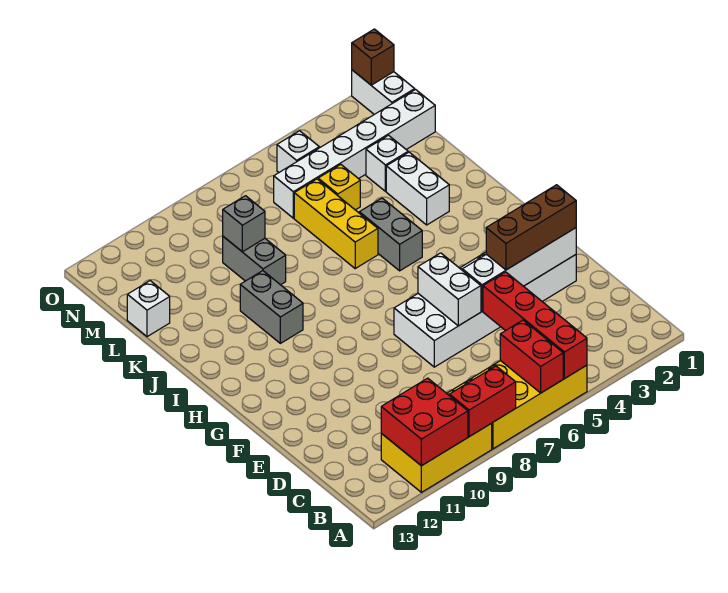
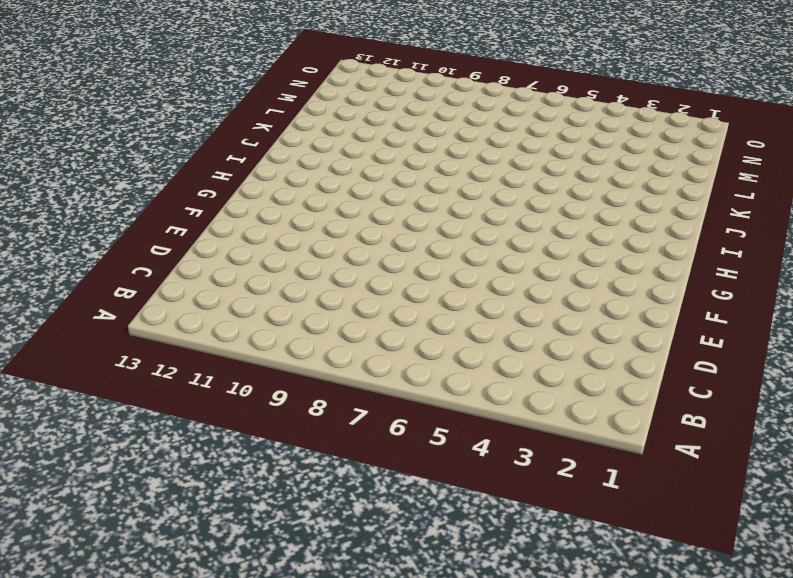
none -> yellow 2x4 brick [453,361,587,449]
none -> yellow 2x3 brick [381,391,492,492]
none -> white 2x6 brick [394,252,576,367]

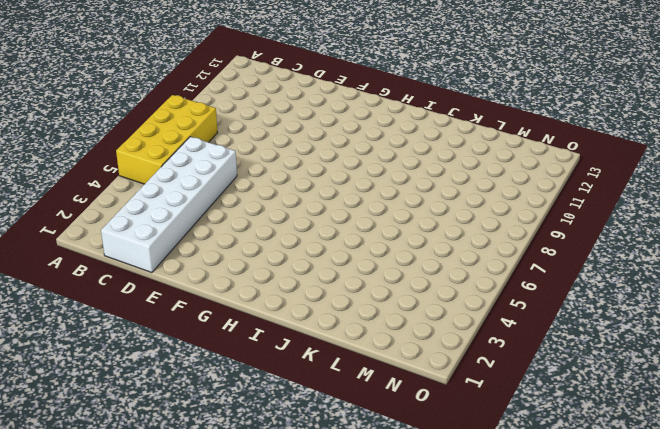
white 2x6 brick [101,137,237,273] -> white 2x6 brick moved to [394,252,576,367]
none -> yellow 2x3 brick [381,391,492,492]
none -> grey 1x2 brick [359,198,422,271]
none -> grey 1x2 brick [240,271,303,343]

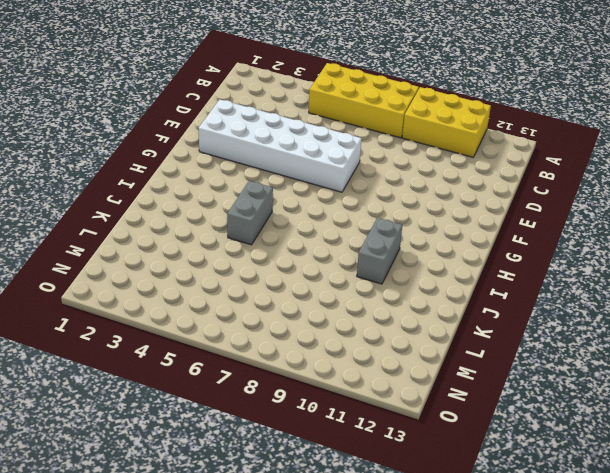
none -> white 1x2 brick [386,152,449,225]
none -> yellow 1x3 brick [294,179,378,268]
none -> grey 1x2 brick [223,237,286,285]

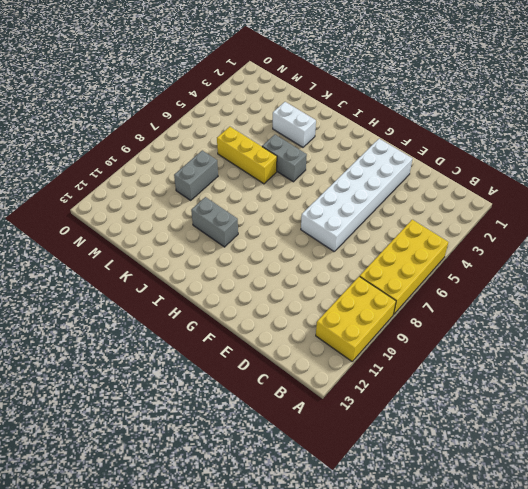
grey 1x2 brick [174,151,218,200] -> grey 1x2 brick turned to [223,237,286,285]
none -> white 1x1 brick [366,135,408,191]
none -> yellow 1x1 brick [318,165,360,210]
none -> white 1x1 brick [127,281,170,337]

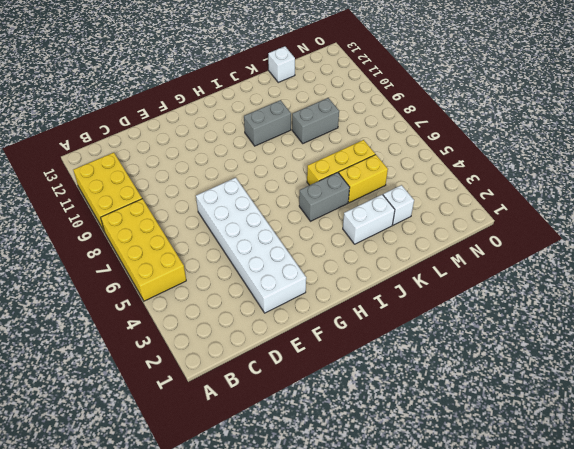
yellow 1x2 brick [339,154,388,203] -> yellow 1x1 brick [318,165,360,210]
none -> white 1x6 brick [274,90,435,218]
none -> white 1x2 brick [352,70,415,114]
none -> white 1x1 brick [277,131,319,172]

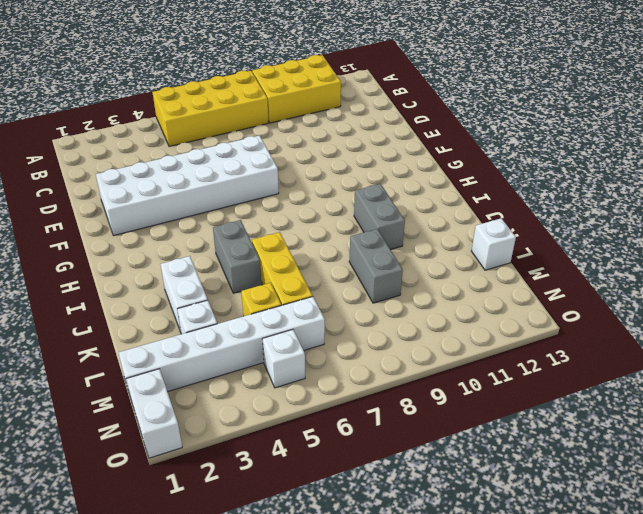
none -> red 1x4 brick [483,272,587,378]
none -> red 1x2 brick [500,320,563,393]
none -> red 1x2 brick [449,366,516,437]

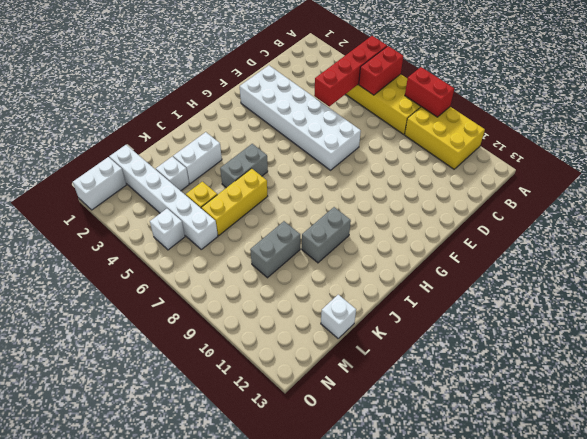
none -> red 2x2 brick [381,378,468,466]
none -> white 1x4 brick [462,228,576,311]
none -> white 1x2 brick [418,253,481,326]

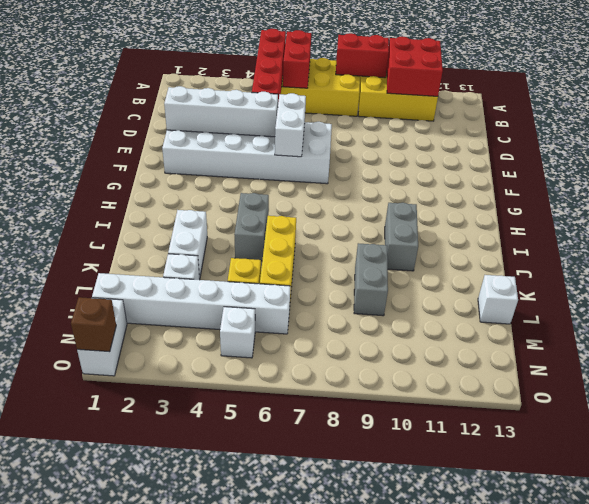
none -> grey 1x1 brick [223,196,265,252]
none -> brown 1x3 brick [486,185,576,270]

